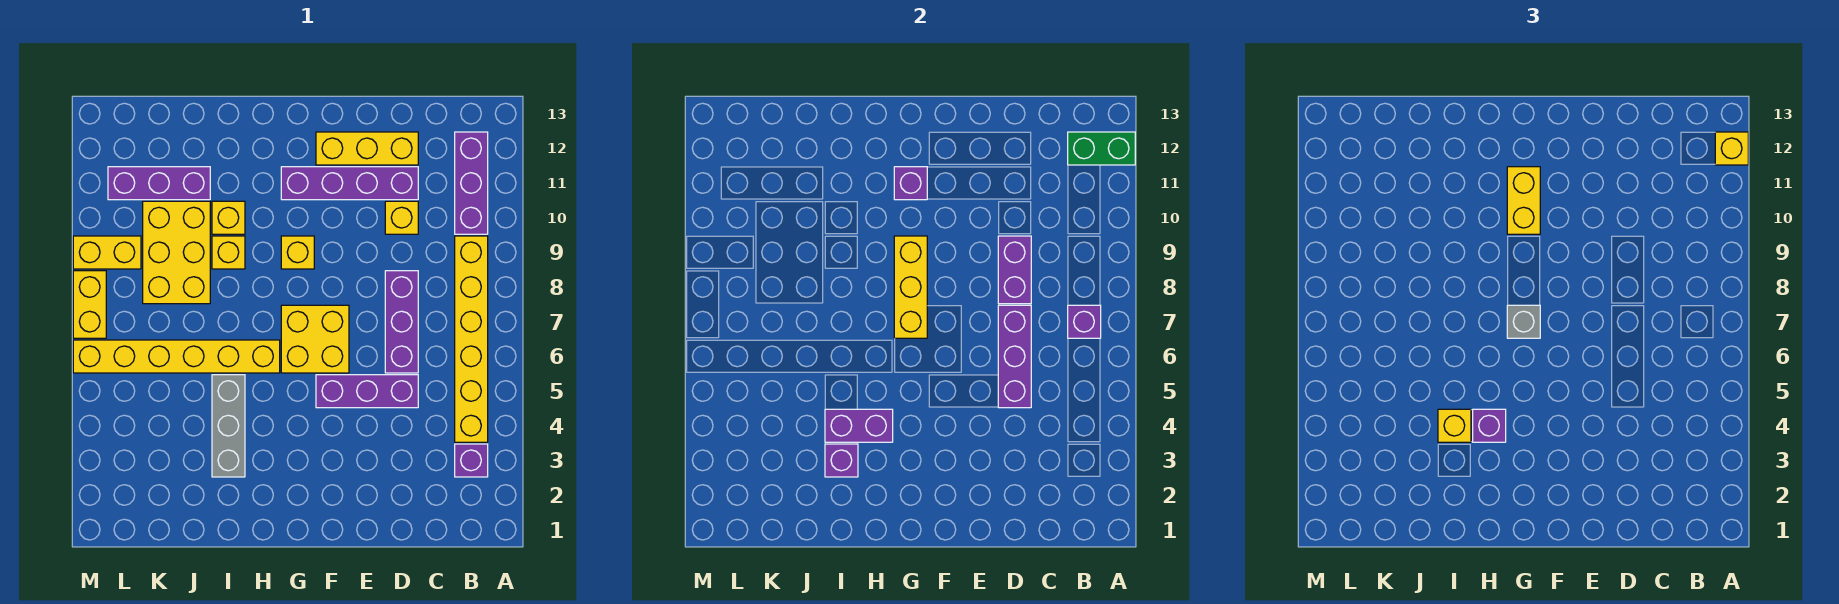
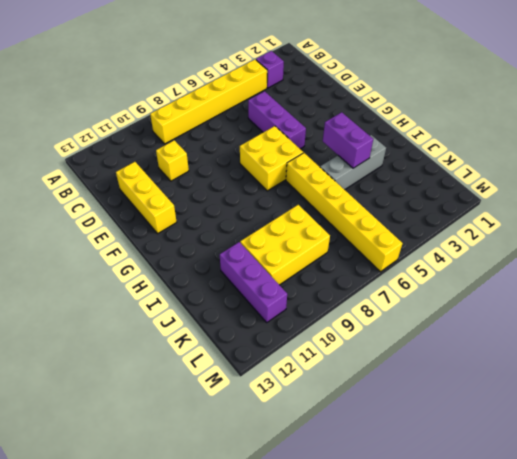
none -> purple 1x3 brick [455,132,488,234]
none -> purple 1x3 brick [385,271,418,373]
none -> purple 1x4 brick [281,167,418,200]
none -> yellow 1x1 brick [281,236,314,269]

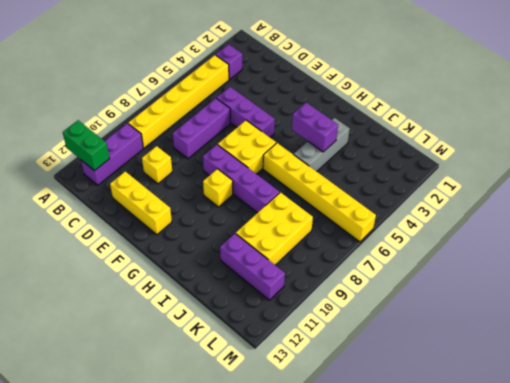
purple 1x4 brick [203,145,280,213] -> purple 1x4 brick moved to [281,167,418,200]
none -> yellow 1x1 brick [212,236,245,269]
none -> yellow 1x1 brick [212,201,245,234]
none -> yellow 1x2 brick [73,236,141,269]
none -> yellow 1x2 brick [73,271,106,338]

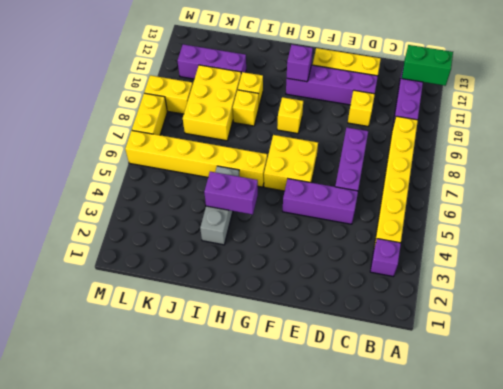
none -> purple 1x1 brick [1068,305,1101,338]
none -> purple 1x3 brick [998,305,1031,408]
none -> purple 1x2 brick [998,236,1031,304]
none -> yellow 1x3 brick [894,236,927,338]

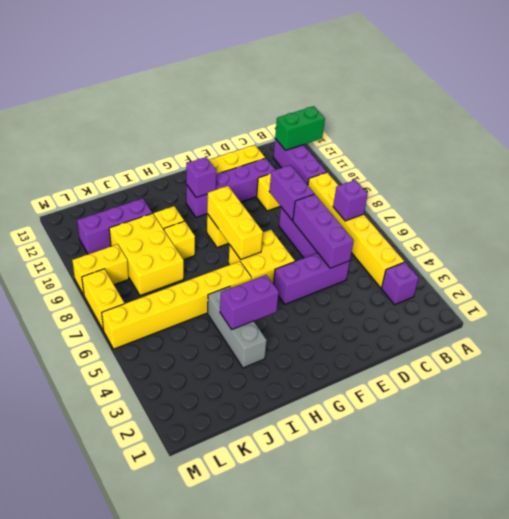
none -> purple 1x1 brick [825,444,858,477]
none -> yellow 1x1 brick [1715,132,1748,165]
none -> grey 1x1 brick [1507,305,1540,338]
none -> yellow 1x2 brick [1507,167,1540,234]

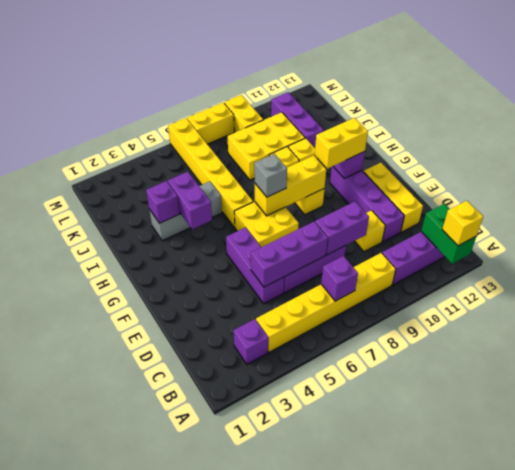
none -> purple 1x1 brick [1473,409,1506,442]
none -> yellow 1x1 brick [1438,409,1471,442]

